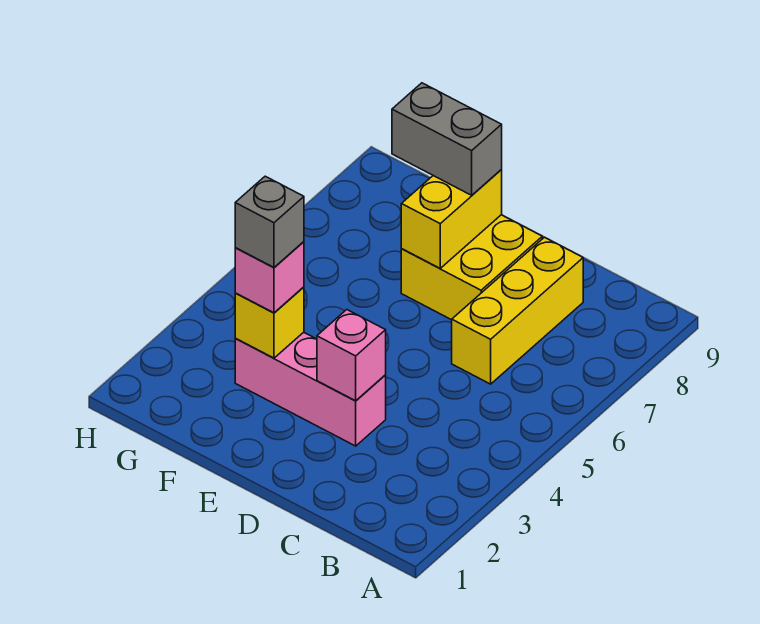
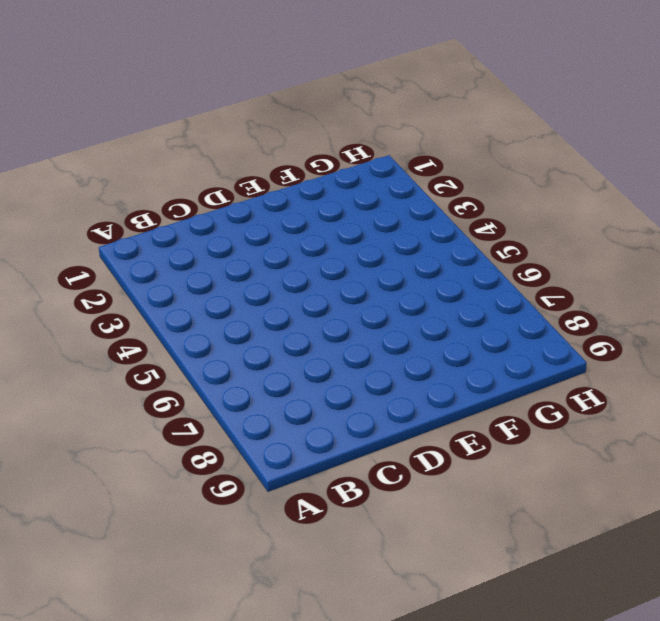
none -> yellow 1x3 brick [452,237,583,384]
none -> pink 1x3 brick [235,332,386,446]

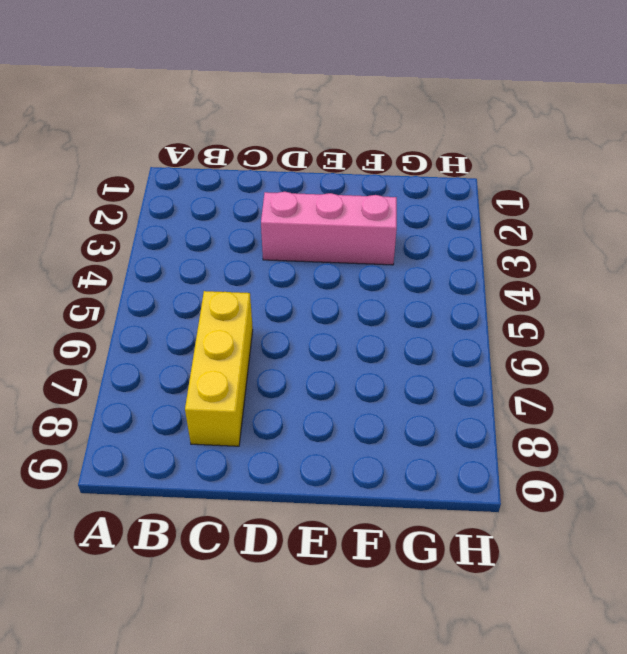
none -> yellow 2x2 brick [401,215,542,320]
none -> pink 1x1 brick [317,310,386,401]

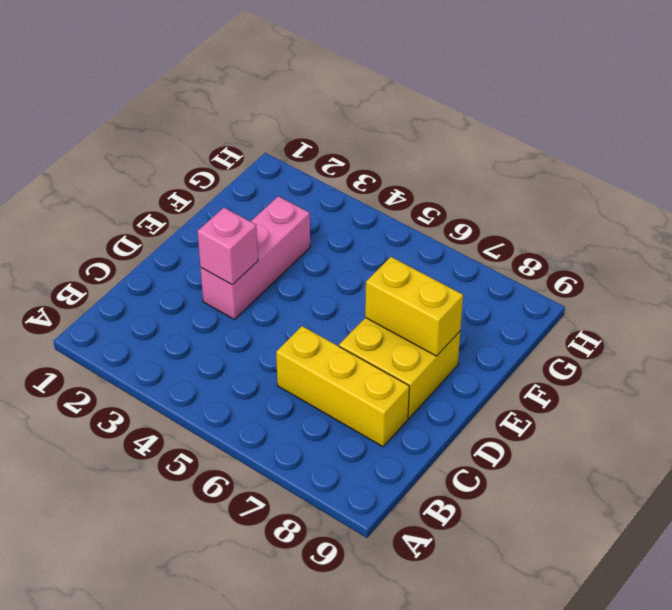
none -> yellow 1x1 brick [235,287,304,358]
none -> grey 1x2 brick [392,83,502,195]

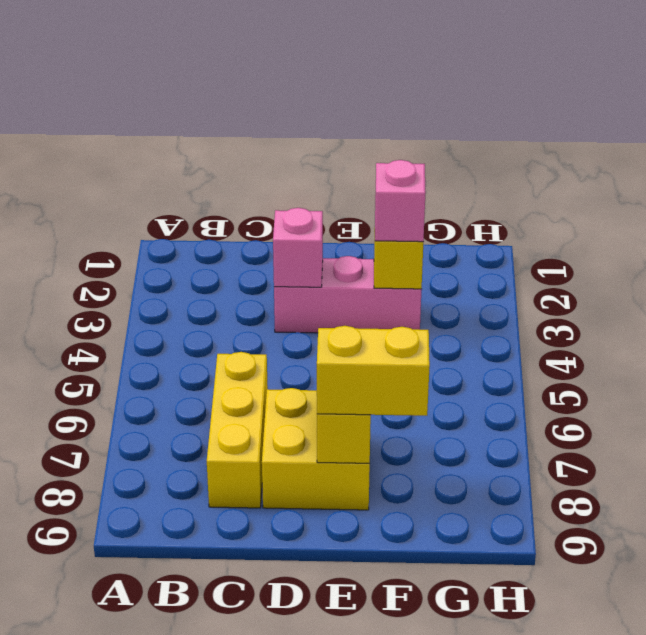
yellow 1x2 brick [317,326,430,416] -> grey 1x2 brick [392,83,502,195]
none -> grey 1x1 brick [235,176,304,267]

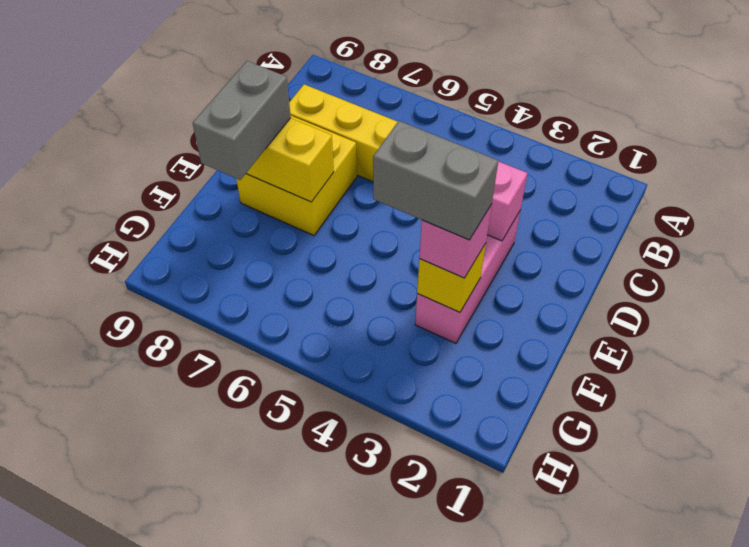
grey 1x2 brick [373,121,498,240] -> grey 1x1 brick [235,176,304,267]

